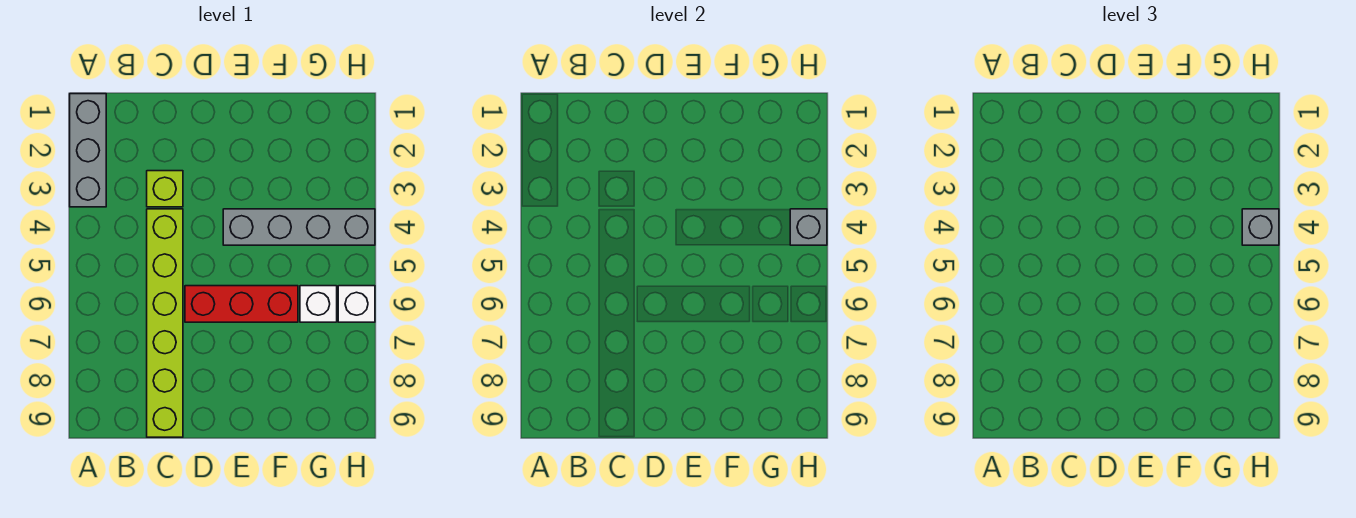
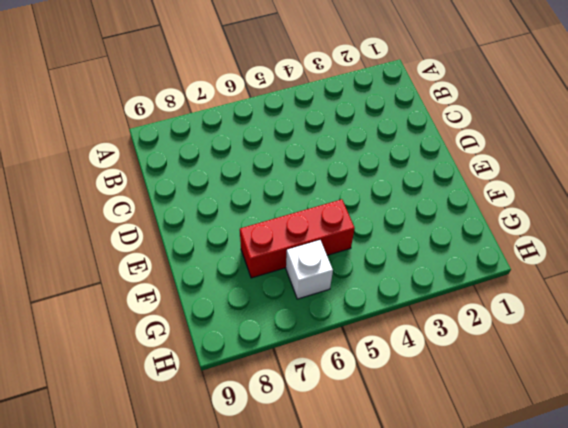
red 1x3 brick [240,199,355,278] -> red 1x3 brick turned to [185,286,298,322]
none -> grey 1x3 brick [70,94,106,207]
none -> lime 1x1 brick [147,171,183,207]

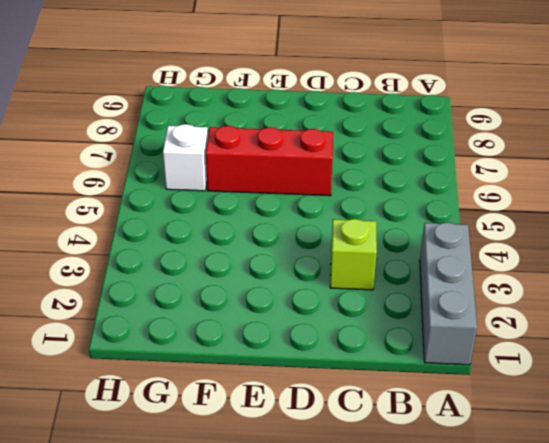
none -> lime 1x6 brick [147,209,183,437]
none -> grey 1x4 brick [223,209,375,245]

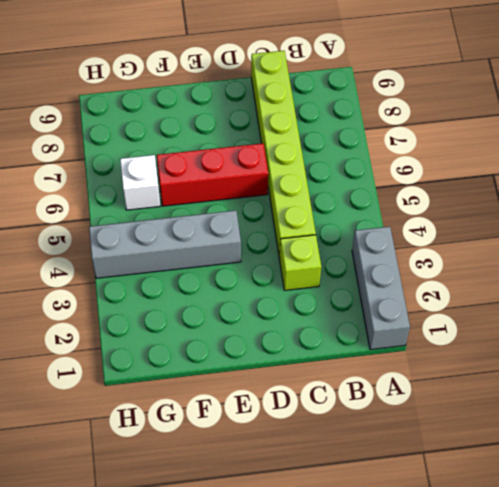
none -> white 1x1 brick [338,286,375,322]
none -> grey 1x1 brick [790,209,827,245]

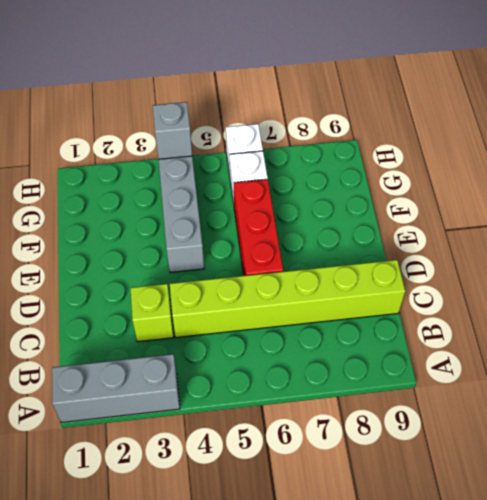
none -> grey 1x1 brick [1242,209,1279,245]

